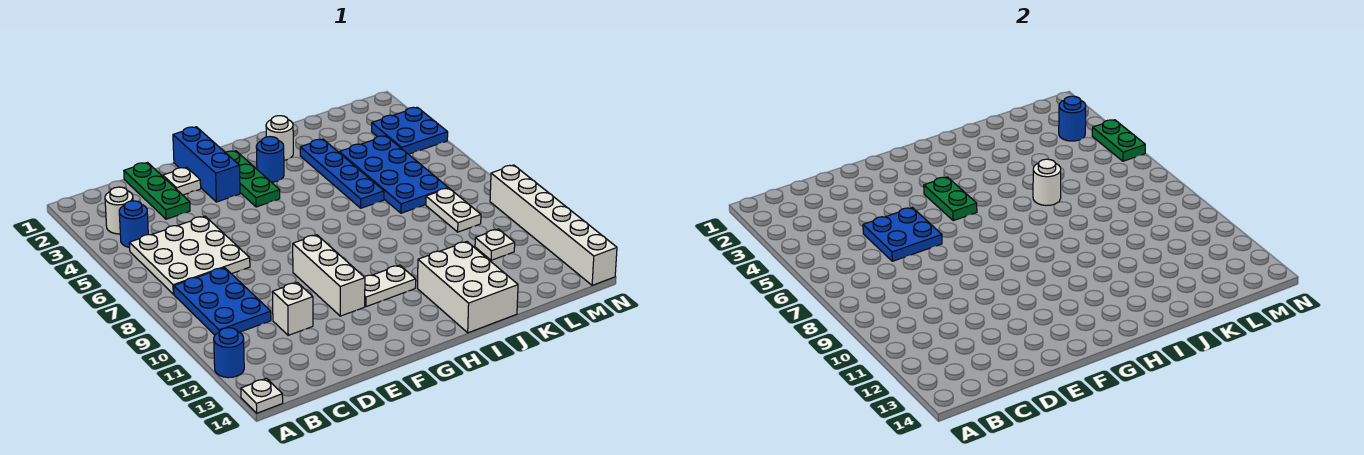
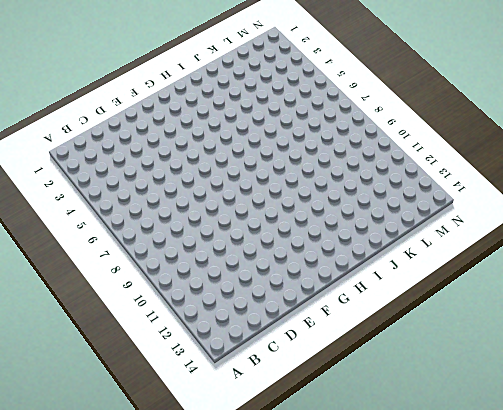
none -> blue 1x1 round brick [214,328,244,378]
none -> white 1x1 plate [241,378,283,413]
none -> white 1x1 round brick [105,187,133,234]

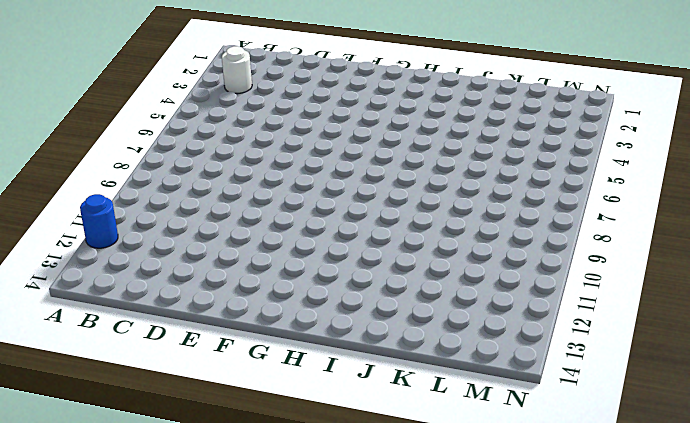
none -> white 1x1 plate [241,378,283,413]
none -> blue 1x1 round brick [119,201,148,248]
none -> white 3x3 plate [129,216,250,294]

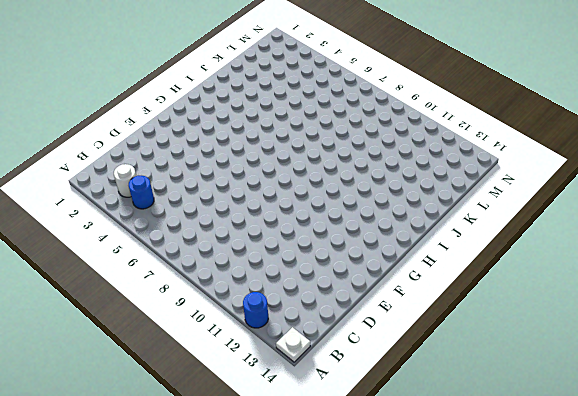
none -> white 3x3 plate [129,216,250,294]
none -> blue 2x3 plate [174,268,271,335]
none -> green 1x3 plate [124,163,190,219]

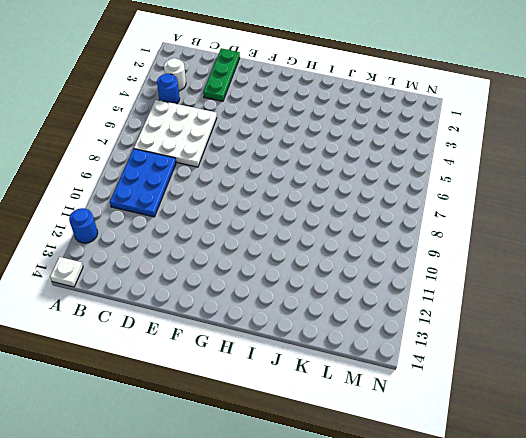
none -> white 1x1 brick [272,282,313,335]
none -> white 1x1 plate [163,167,201,195]
none -> blue 1x3 brick [173,127,240,202]

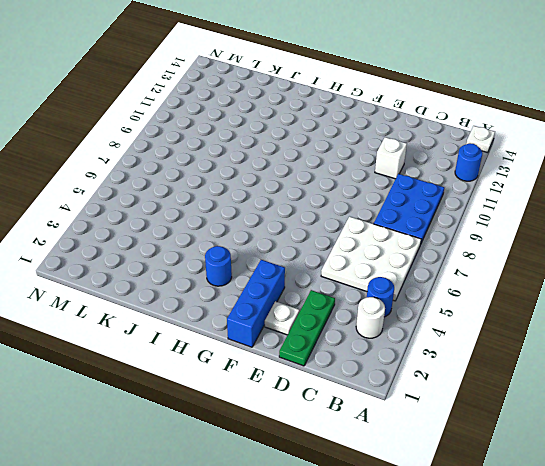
none -> white 1x3 brick [293,235,365,316]
none -> green 1x3 plate [225,151,280,207]
none -> white 1x2 plate [365,265,416,307]

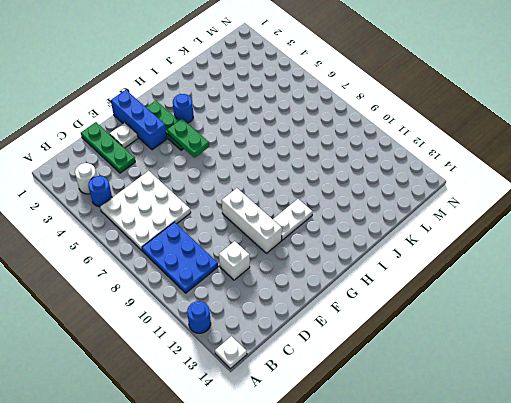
none -> white 1x1 round brick [266,116,293,160]
none -> white 2x3 brick [417,242,518,333]
none -> blue 1x4 plate [300,139,384,208]

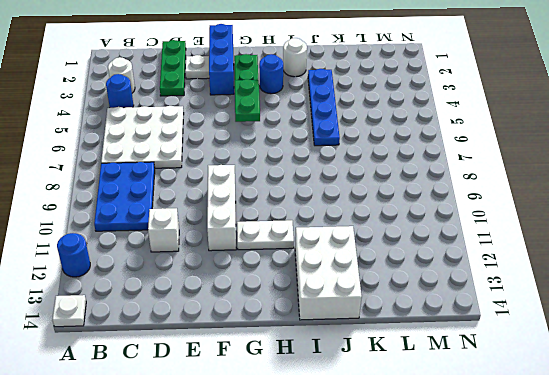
none -> blue 2x4 plate [339,136,448,213]
none -> white 1x2 plate [426,188,481,232]
none -> white 1x1 plate [475,229,515,260]

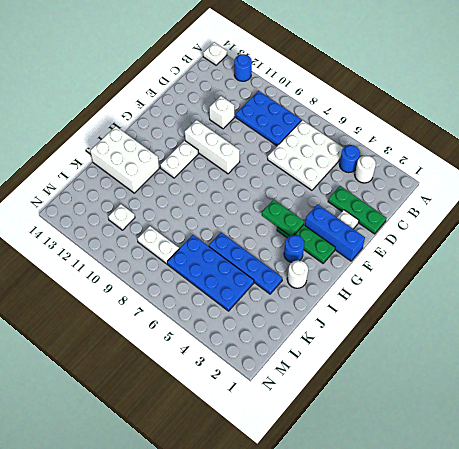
none -> blue 2x2 plate [372,107,448,154]
none -> white 1x6 brick [490,165,617,285]
none -> blue 2x2 plate [863,208,942,261]

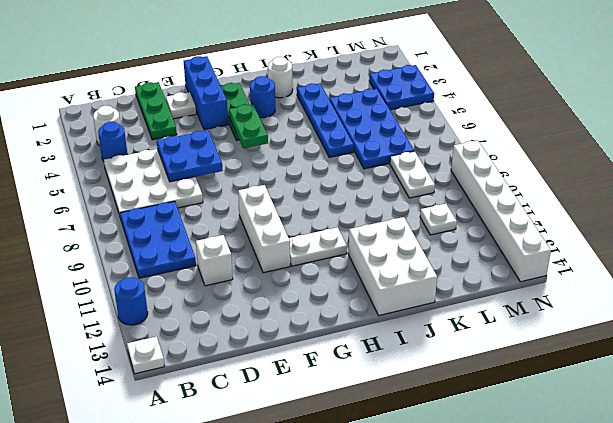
none -> white 1x1 round brick [1033,159,1061,205]
none -> blue 1x1 round brick [1059,96,1086,141]
none -> green 1x2 plate [1092,120,1145,161]

